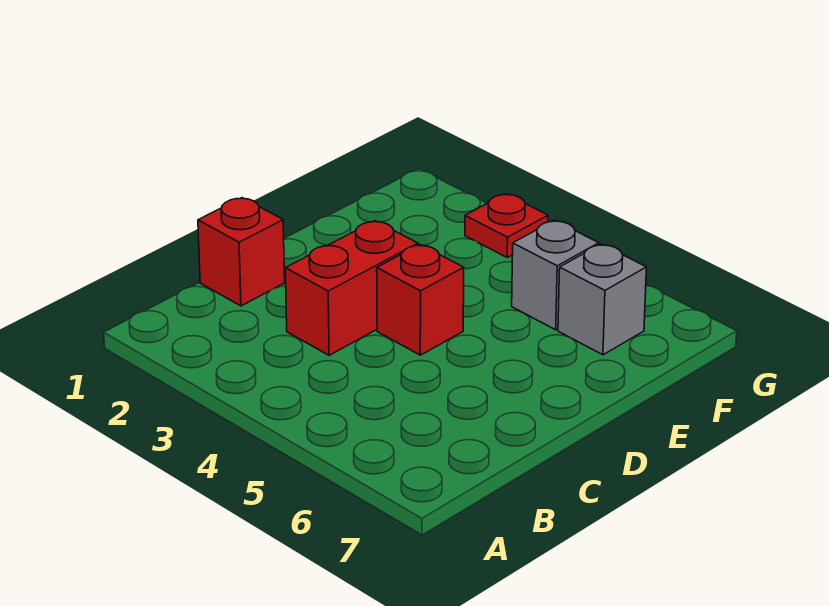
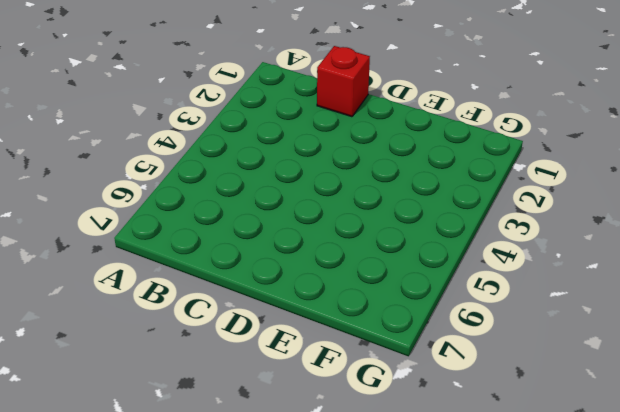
none -> red 1x2 brick [285,221,418,355]
none -> red 1x1 brick [377,245,464,355]

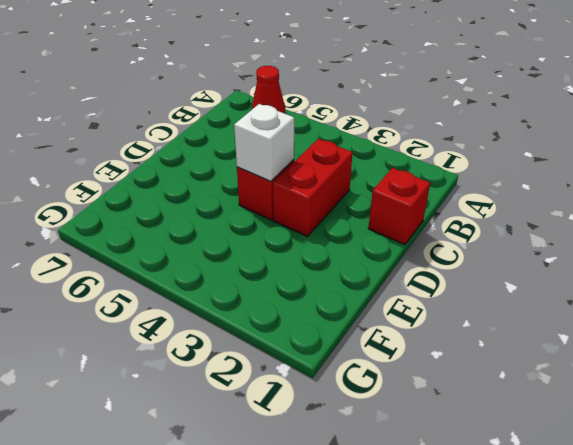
red 1x1 cone [251,66,285,113] -> none
white 1x1 brick [234,104,294,181] -> none
none -> grey 1x1 brick [512,220,599,330]
none -> grey 1x1 brick [558,244,647,355]

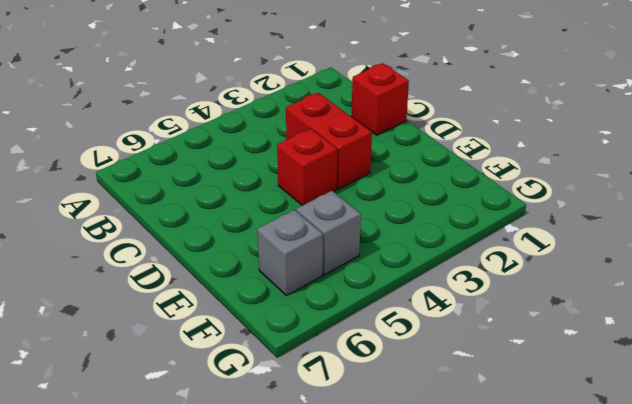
none -> red 1x1 plate [465,194,548,257]

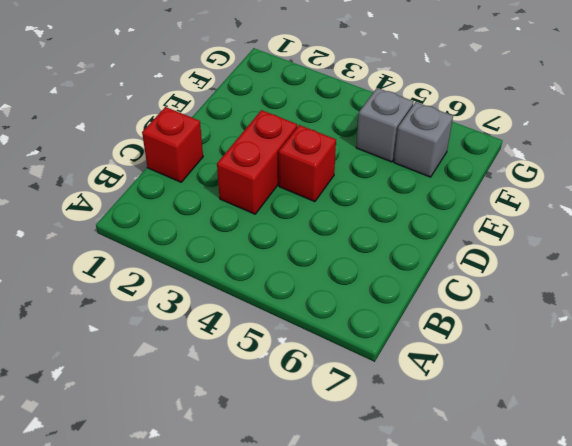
none -> red 1x1 plate [465,194,548,257]

